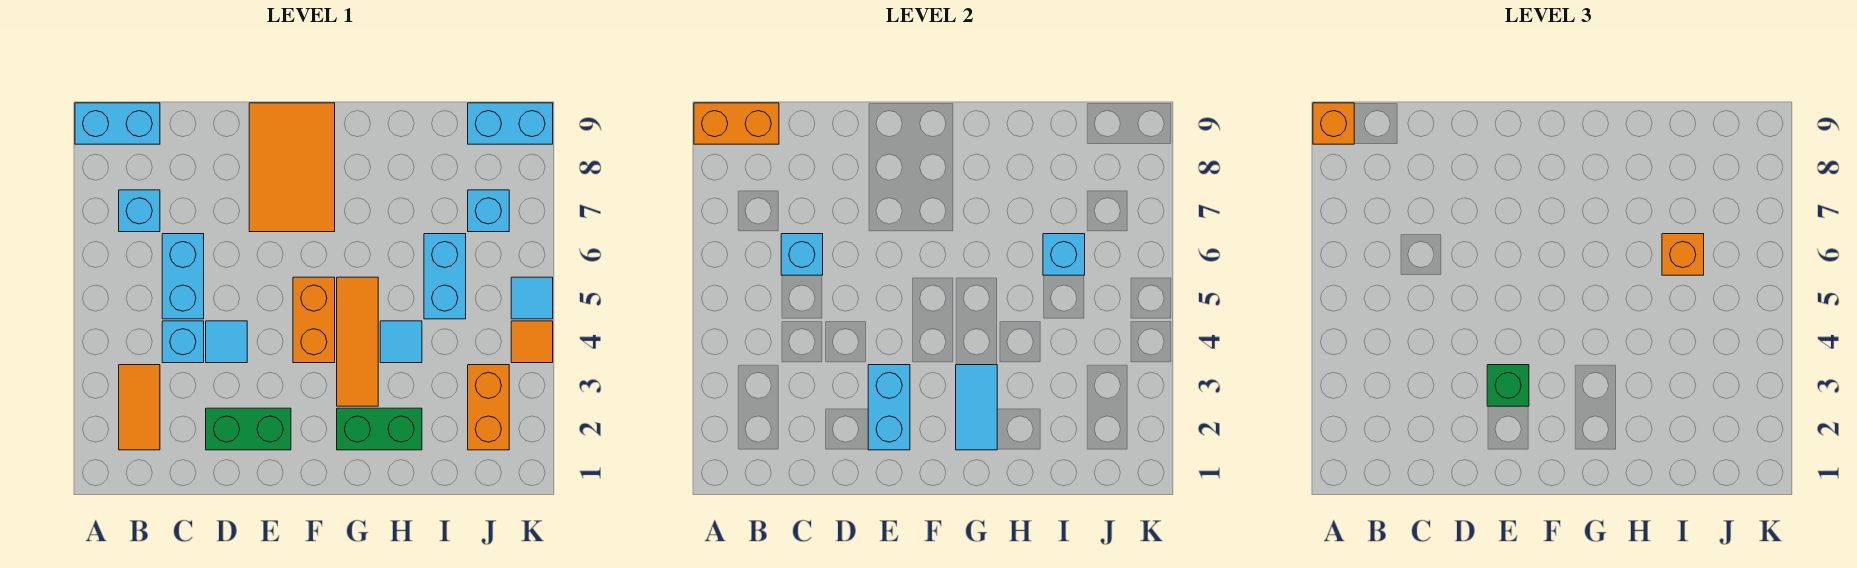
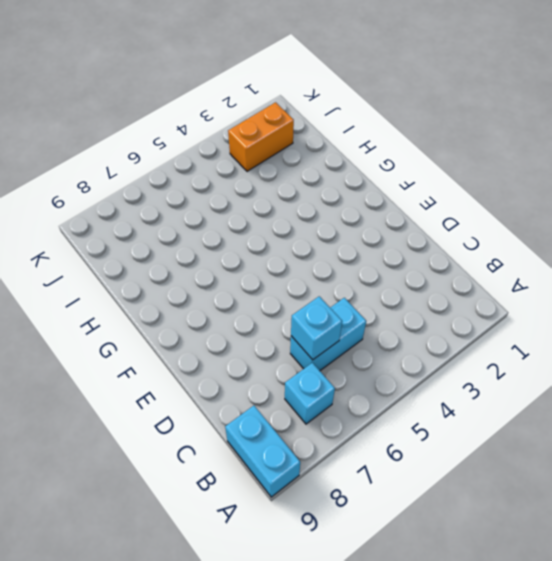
none -> orange 1x2 tile [119,365,160,450]
none -> cyan 1x1 brick [162,321,204,363]
none -> green 1x2 brick [206,408,291,450]

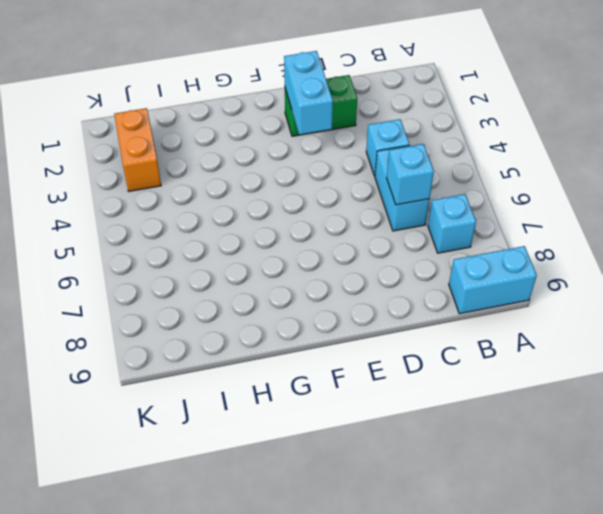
none -> orange 1x2 tile [119,365,160,450]
none -> cyan 1x1 tile [206,321,247,363]
none -> orange 2x3 tile [249,103,335,232]

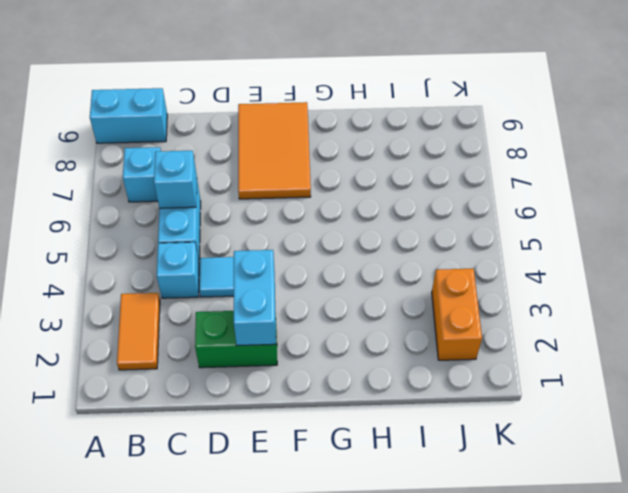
none -> orange 1x2 brick [293,277,335,363]
none -> green 1x2 brick [337,408,422,450]
none -> orange 1x3 tile [337,277,378,406]

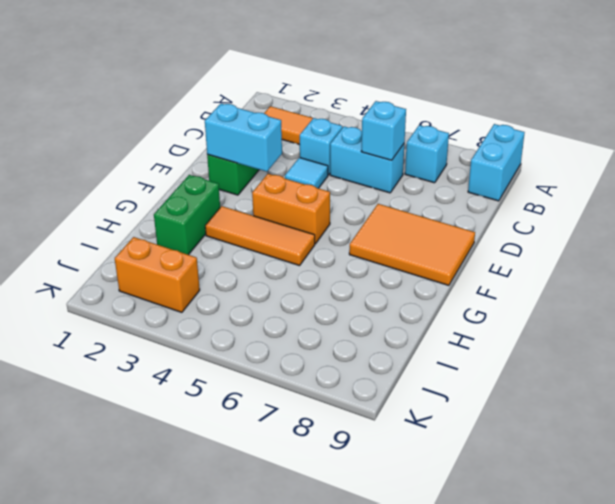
none -> cyan 1x1 tile [380,321,422,363]
none -> cyan 1x2 brick [424,234,466,319]
none -> cyan 1x1 brick [468,190,509,232]

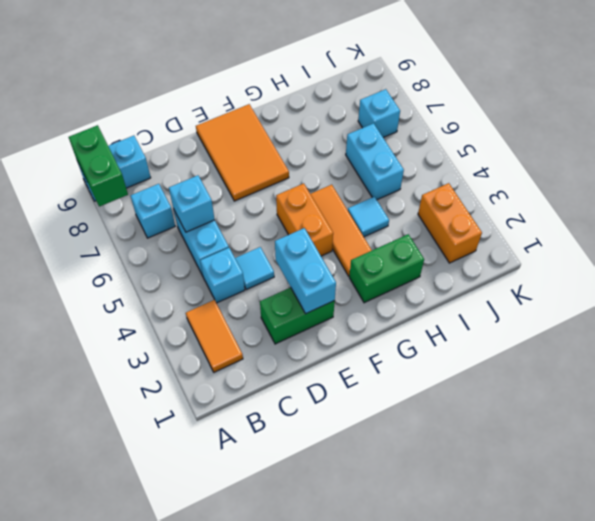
green 1x2 brick [69,125,128,207] -> orange 1x2 brick [694,103,779,144]
none -> cyan 1x2 brick [468,103,553,144]
none -> orange 1x1 tile [511,321,553,363]
none -> cyan 1x1 tile [511,277,553,319]

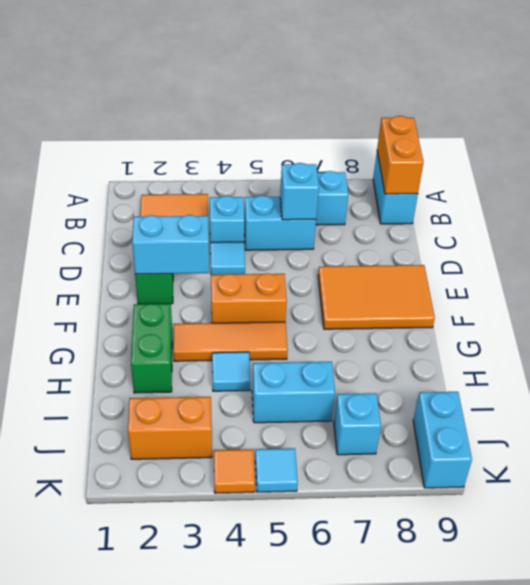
none -> cyan 1x2 tile [956,365,997,450]
none -> cyan 1x1 brick [1043,234,1085,275]
none -> orange 1x1 brick [1313,103,1354,144]

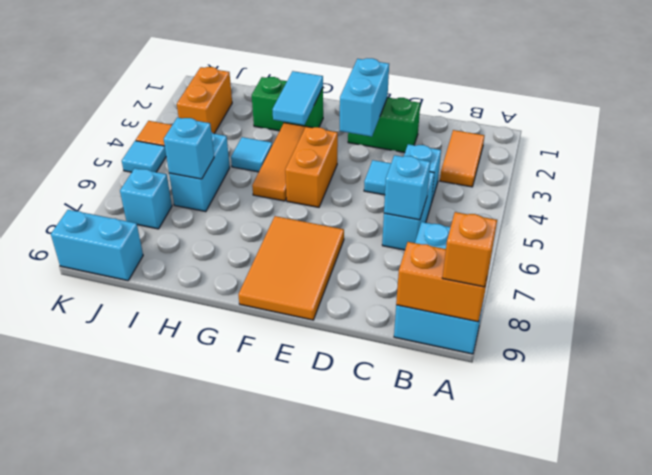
none -> green 1x1 brick [1487,365,1529,406]
none -> orange 1x1 brick [1662,234,1704,275]

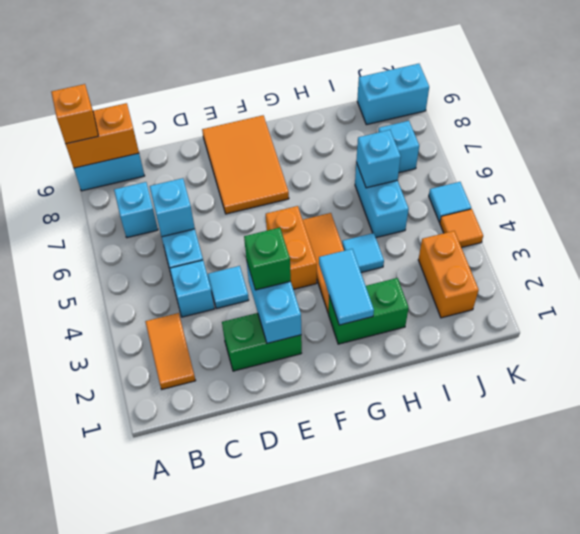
none -> orange 1x1 brick [1662,234,1704,275]

